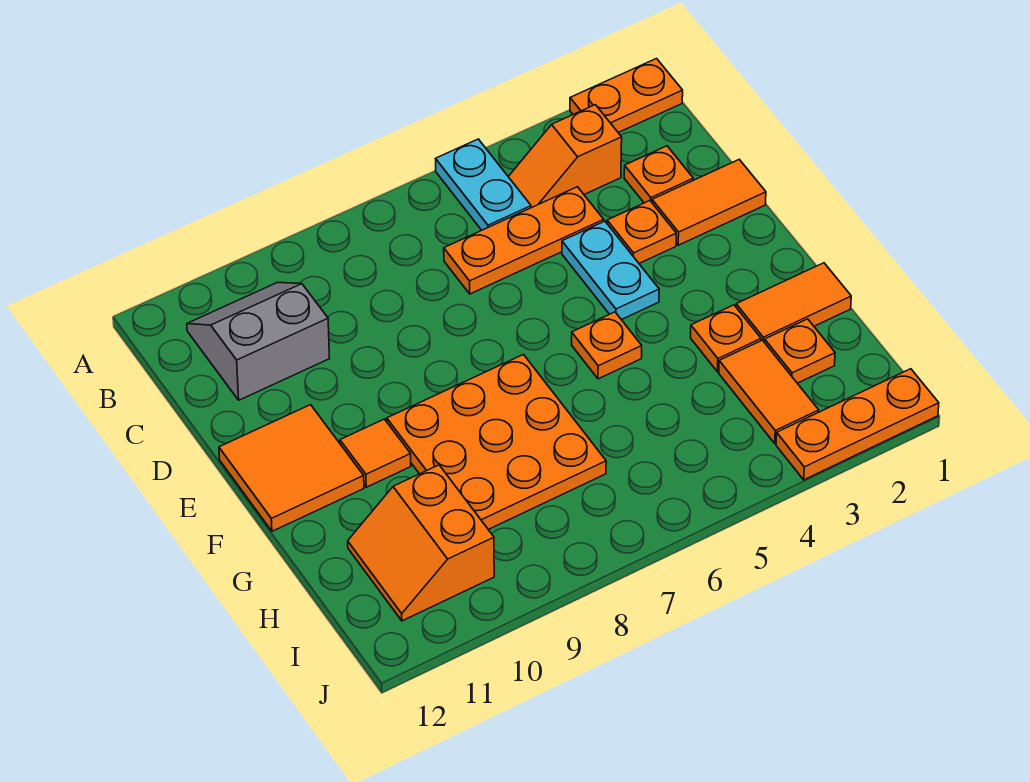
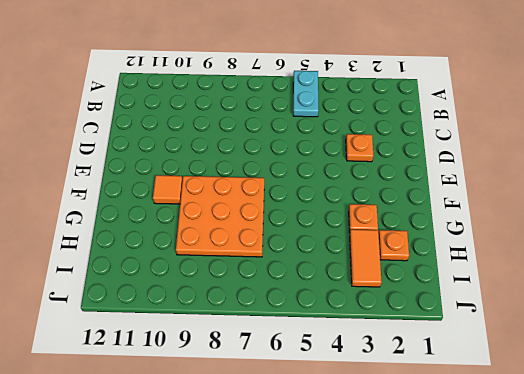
none -> orange 1x2 plate [570,59,683,133]
none -> orange 1x2 slope [509,105,622,208]
none -> grey 2x2 slope [187,282,329,400]

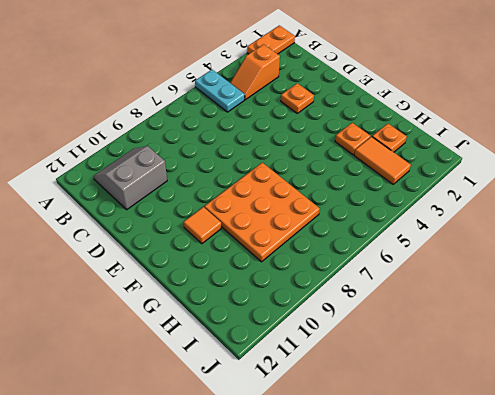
none -> orange 1x1 plate [624,146,693,203]
none -> orange 1x3 plate [444,187,604,294]
none -> orange 1x2 tile [652,160,766,245]

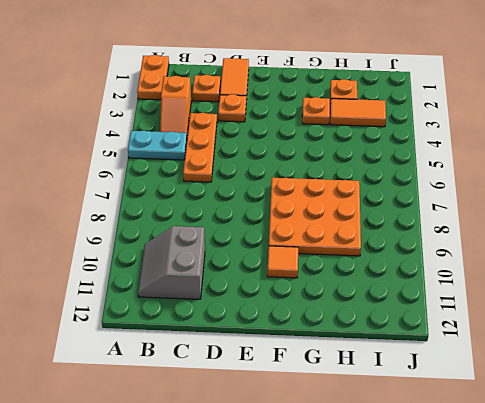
none -> cyan 1x2 plate [562,221,659,320]
none -> orange 2x2 tile [219,405,364,531]
none -> orange 1x1 plate [572,312,642,379]

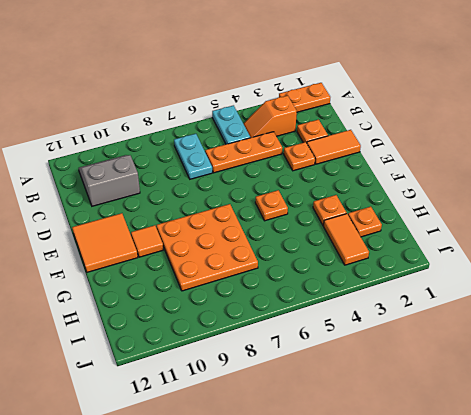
cyan 1x2 plate [174,134,212,179] -> cyan 1x2 plate moved to [562,221,659,320]
none -> orange 1x2 tile [736,263,851,342]
none -> orange 2x2 slope [348,465,494,621]
none -> orange 1x3 plate [776,369,939,480]

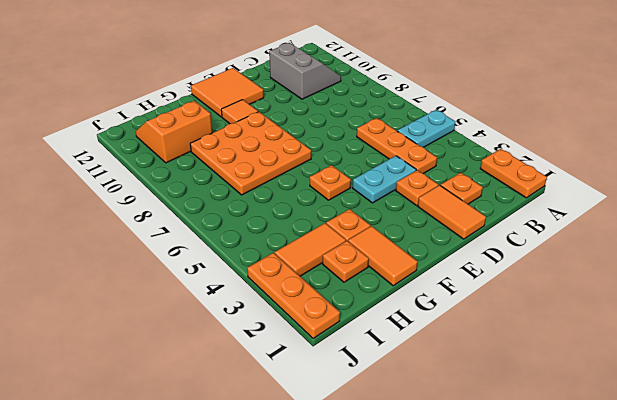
none -> orange 1x2 slope [509,105,622,208]

